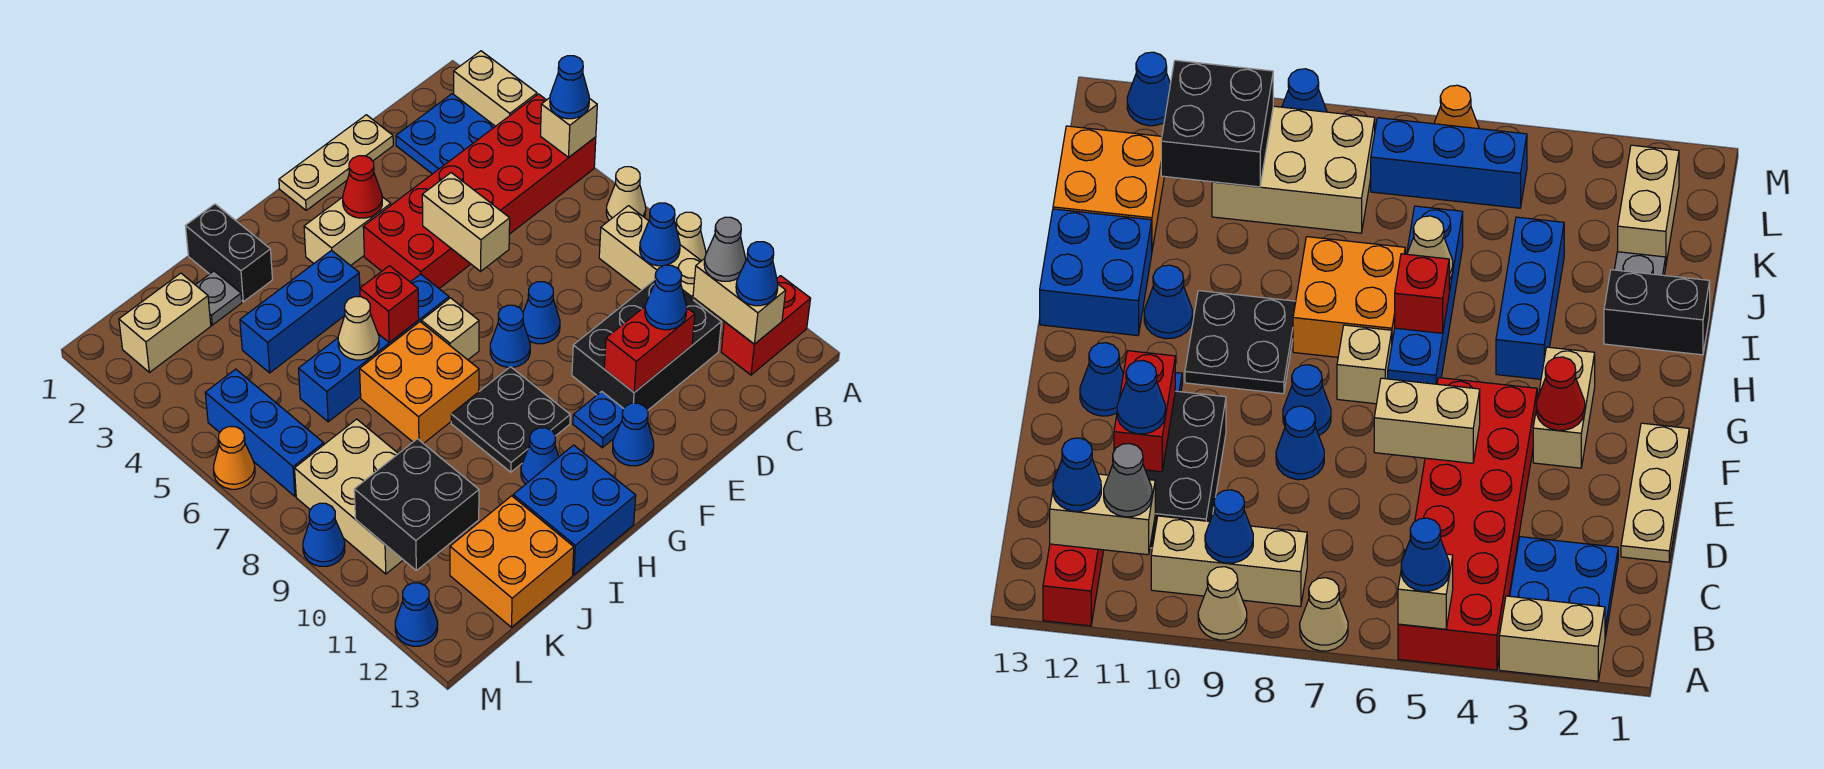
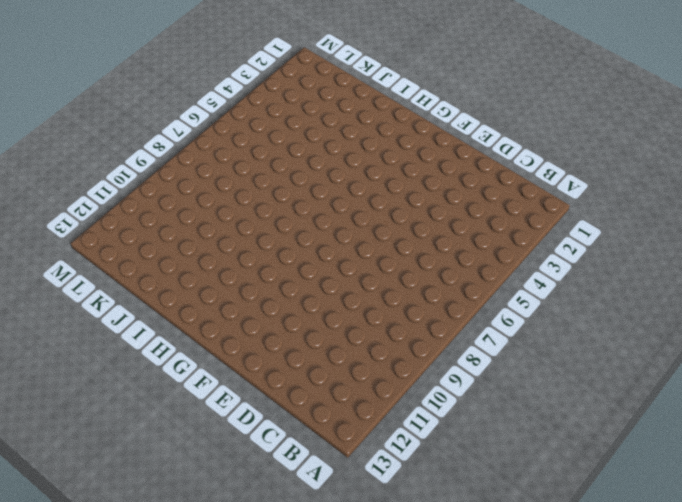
none -> tan 1x2 brick [454,51,537,126]
none -> red 2x6 brick [363,94,596,289]
none -> tan 1x1 cone [606,167,646,220]
none -> tan 1x1 cone [676,212,706,261]

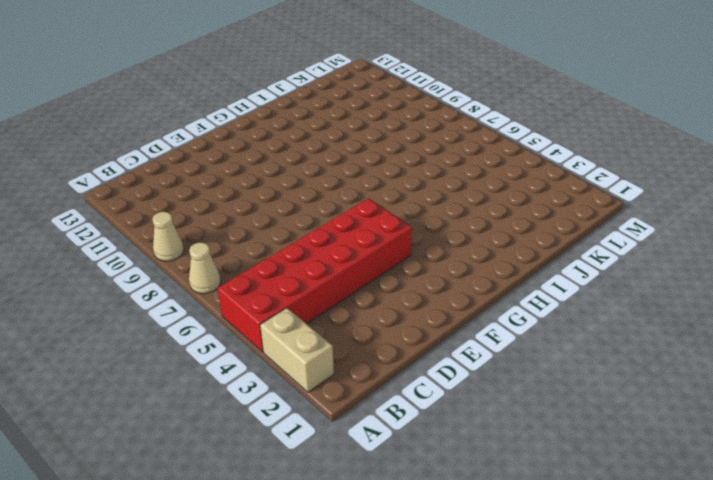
none -> red 1x2 brick [721,276,811,375]
none -> blue 2x2 plate [396,94,495,174]
none -> tan 1x3 brick [599,206,710,311]
none -> black 2x3 brick [572,280,721,410]

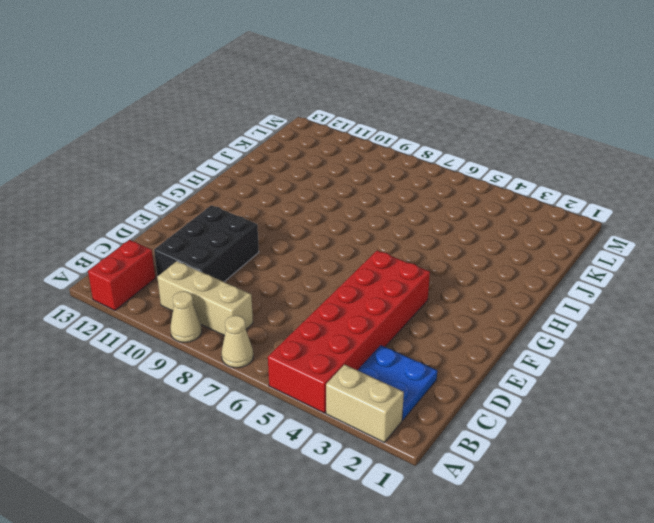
none -> tan 1x3 plate [279,115,393,210]
none -> blue 1x1 cone [523,282,560,344]
none -> tan 1x2 brick [304,197,391,266]
none -> blue 1x1 cone [490,305,530,367]

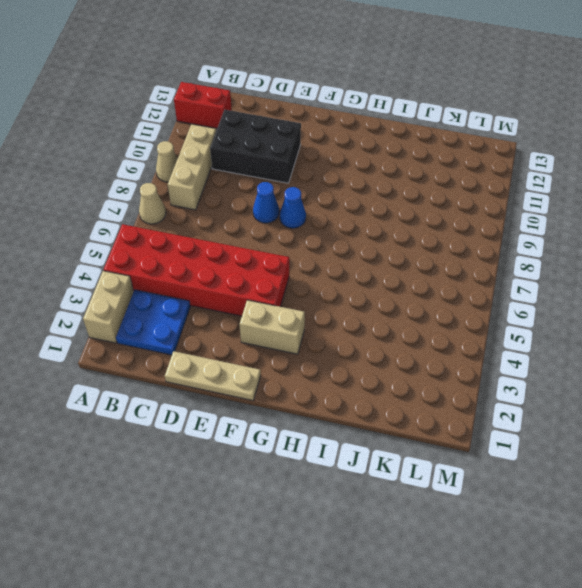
none -> blue 1x1 plate [573,391,624,448]
none -> blue 1x1 cone [613,403,654,466]
none -> blue 1x4 brick [298,274,449,422]
none -> tan 1x1 brick [421,298,479,360]

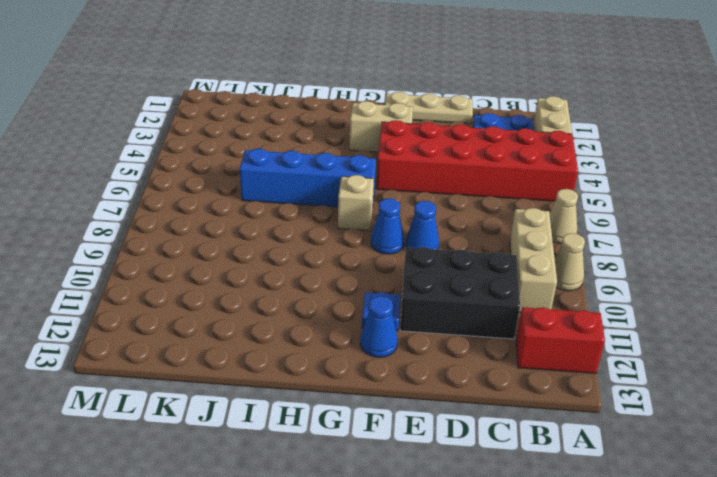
none -> black 2x2 plate [451,367,570,472]
none -> blue 1x3 brick [240,250,360,373]
none -> orange 2x2 brick [360,322,479,444]
none -> blue 1x1 cone [521,428,559,484]

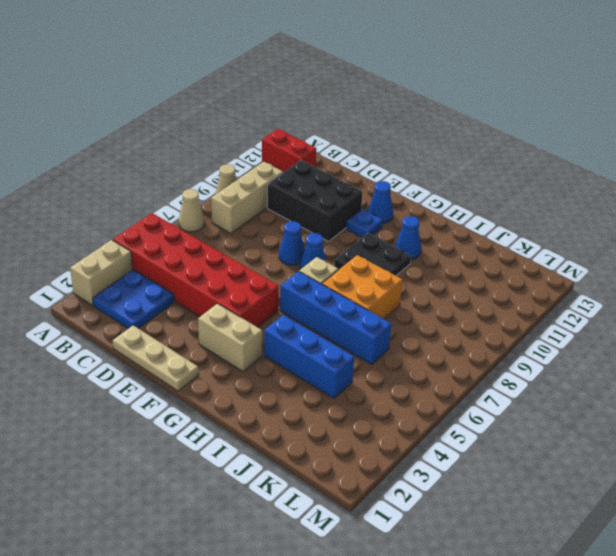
none -> blue 2x2 brick [513,445,636,575]
none -> black 1x2 brick [186,204,273,302]
none -> grey 1x1 plate [196,271,242,325]
none -> orange 2x2 brick [450,496,574,627]

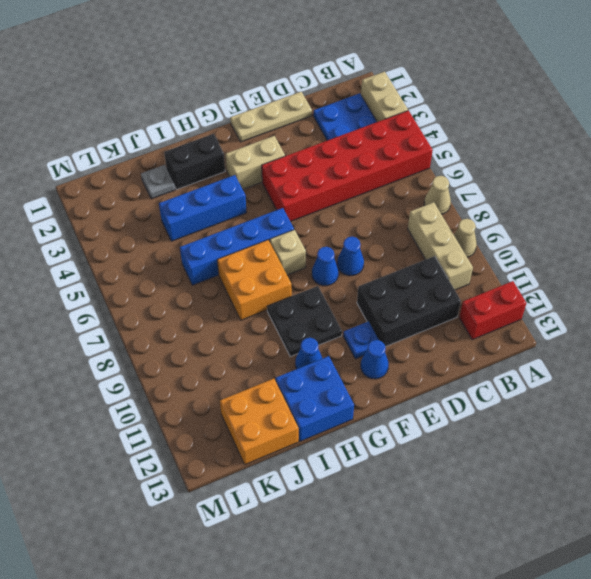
black 1x2 brick [164,134,225,189] -> black 1x2 brick turned to [186,204,273,302]
none -> tan 1x2 brick [119,273,211,372]
none -> tan 2x3 brick [295,419,403,574]
none -> blue 1x3 brick [205,369,324,496]
none -> orange 1x1 cone [213,427,255,489]

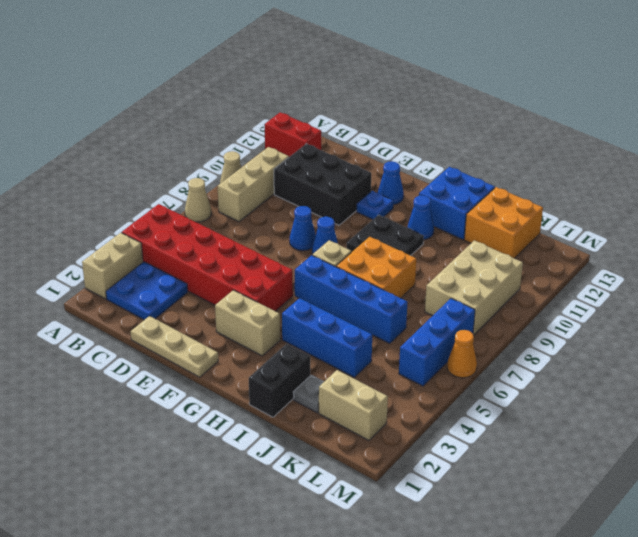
none -> blue 1x1 cone [303,503,345,567]
none -> blue 1x1 cone [395,583,438,646]
none -> tan 1x1 brick [540,98,597,157]
none -> blue 1x1 cone [640,203,680,266]

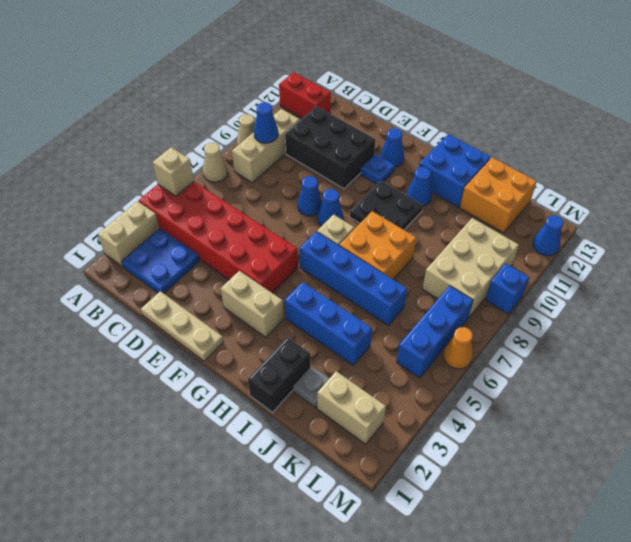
blue 1x1 brick [485,263,529,314] -> blue 1x1 cone [303,503,345,567]
none -> tan 1x2 brick [693,259,786,344]
none -> red 1x2 brick [604,307,695,392]
none -> tan 1x2 brick [422,173,510,271]
none -> red 1x1 cone [343,156,382,218]

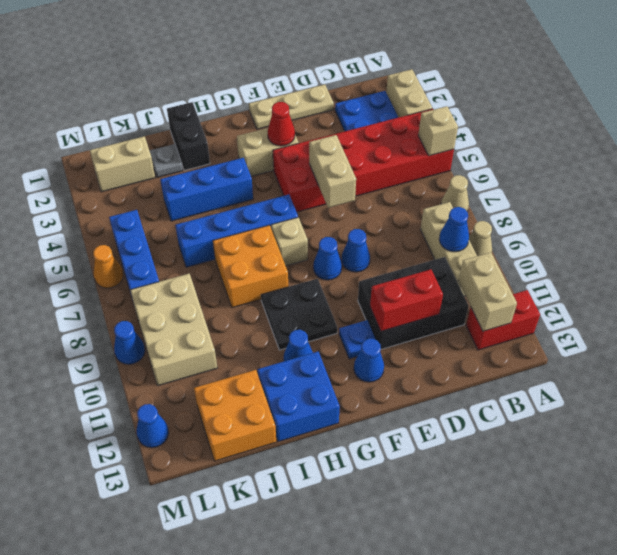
none -> red 1x1 brick [360,266,419,343]
none -> tan 1x1 cone [338,297,379,360]
none -> black 2x2 brick [354,439,479,571]
none -> blue 1x1 cone [550,56,589,119]

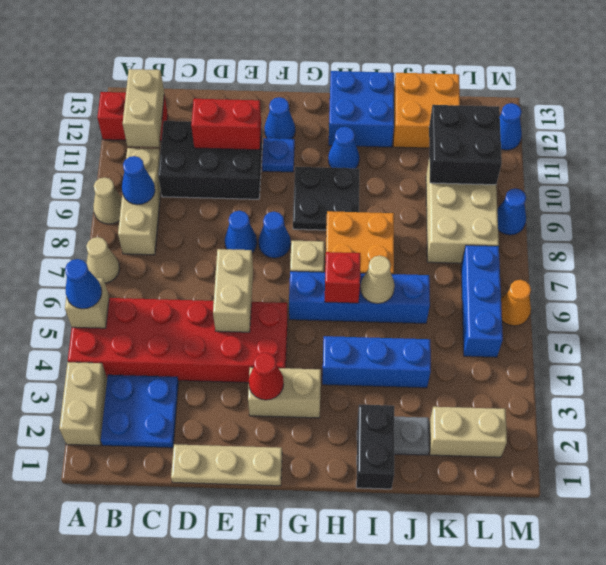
none -> grey 1x1 cone [704,217,746,281]
none -> blue 1x1 cone [736,242,778,306]
none -> blue 1x1 cone [645,265,687,330]

